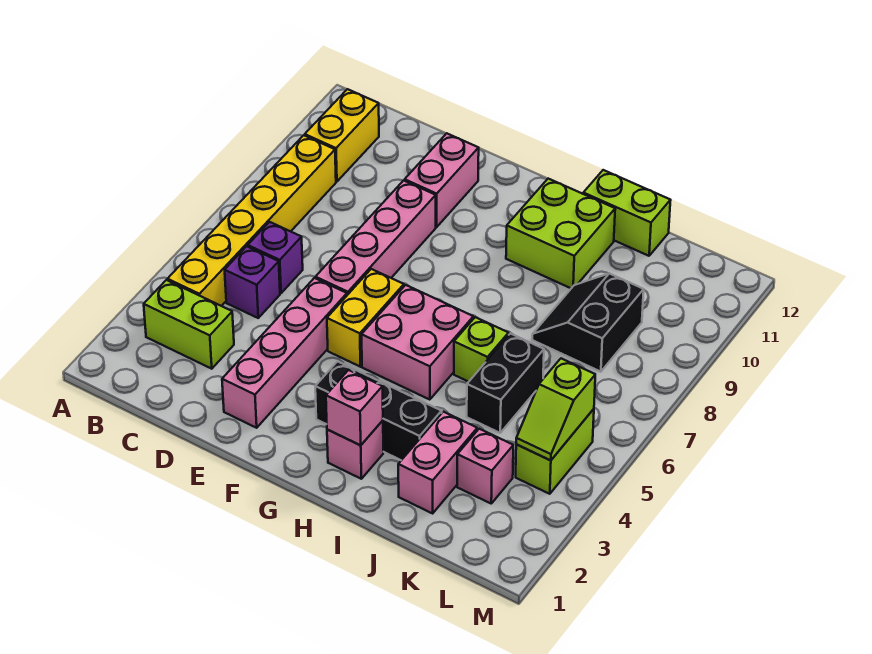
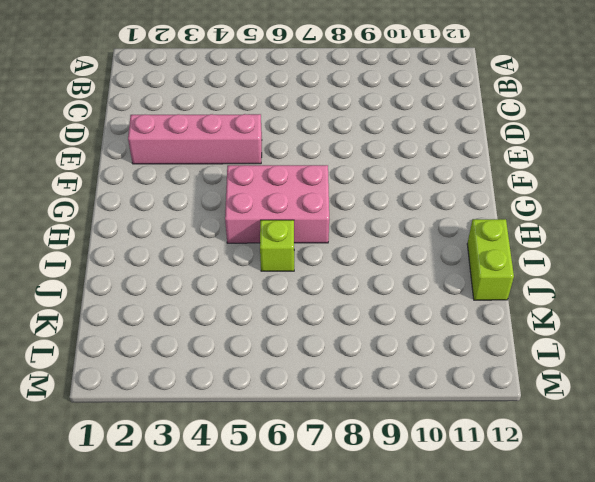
pink 2x3 brick [225,165,329,243] -> pink 2x2 brick [362,285,473,400]
none -> lime 1x2 brick [144,280,234,369]
none -> yellow 1x6 brick [167,135,336,306]
none -> yellow 1x2 brick [305,89,379,182]

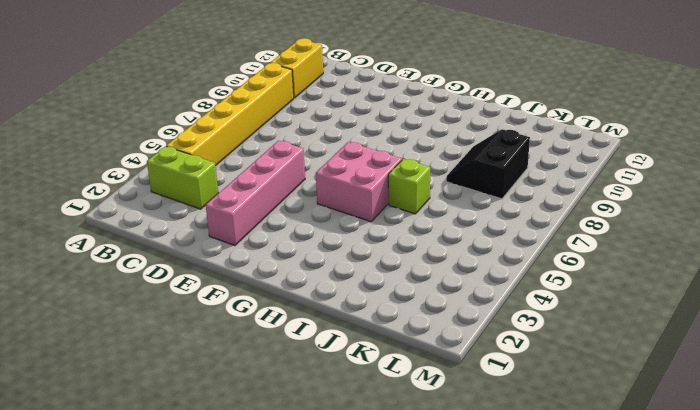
none -> purple 1x1 brick [225,246,280,318]
none -> purple 1x1 brick [248,222,303,293]
none -> pink 1x4 brick [315,180,436,295]

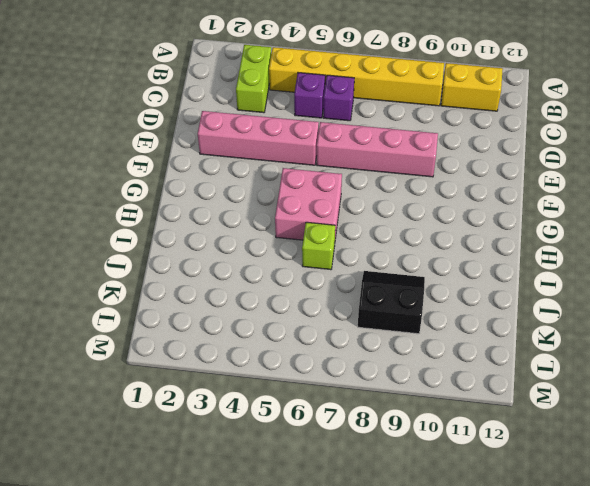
none -> pink 1x2 brick [405,133,479,227]
none -> yellow 1x2 brick [327,269,404,367]
none -> black 1x3 brick [315,361,442,460]

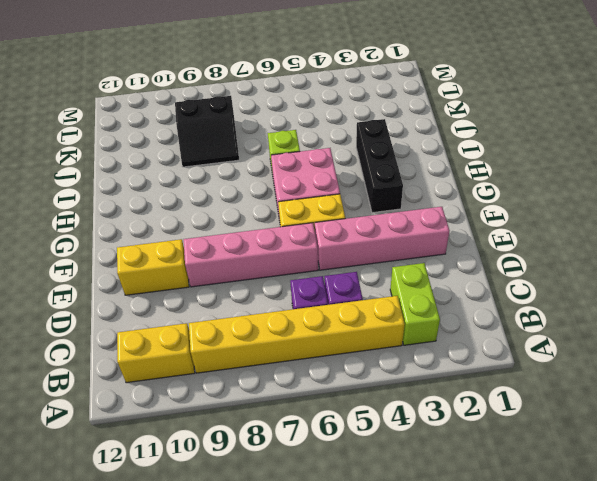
yellow 1x2 brick [117,239,189,295] -> pink 1x2 brick [405,133,479,227]
none -> pink 1x1 brick [327,421,383,479]
none -> lime 2x2 brick [506,179,615,288]
none -> lime 1x2 brick [583,170,671,256]

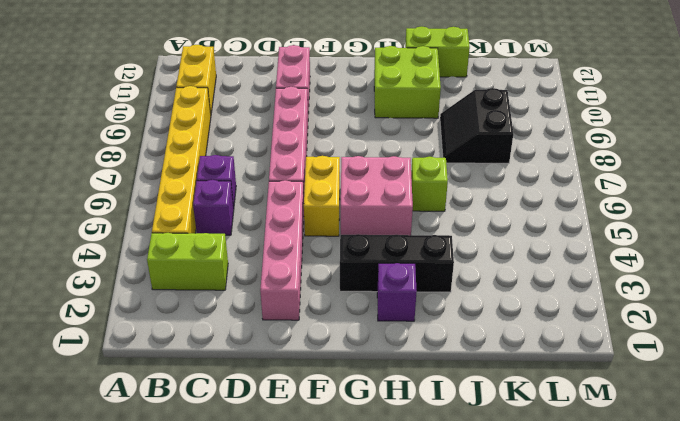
purple 1x1 brick [377,263,417,321] -> pink 1x1 brick [327,421,383,479]
none -> pink 1x2 brick [398,412,477,513]
none -> black 1x2 brick [467,334,544,433]
none -> pink 1x1 brick [457,429,513,503]

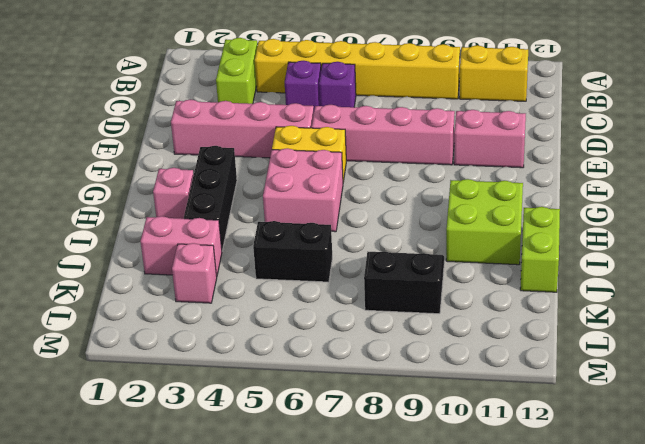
none -> lime 1x1 brick [454,317,509,382]
none -> lime 1x2 brick [516,409,594,494]
none -> pink 1x1 brick [326,370,383,445]

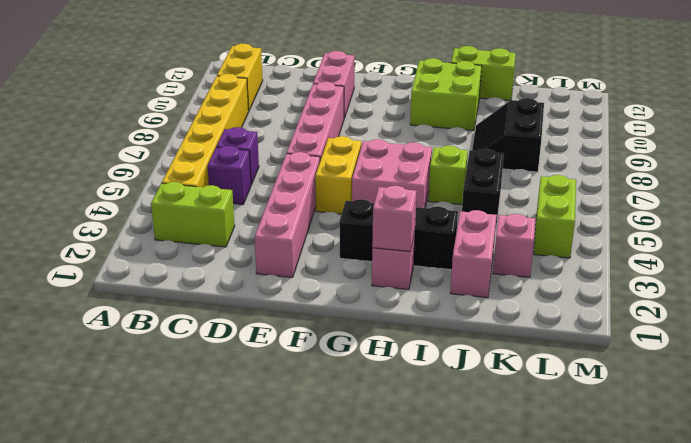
none -> lime 1x2 slope [516,359,595,461]

